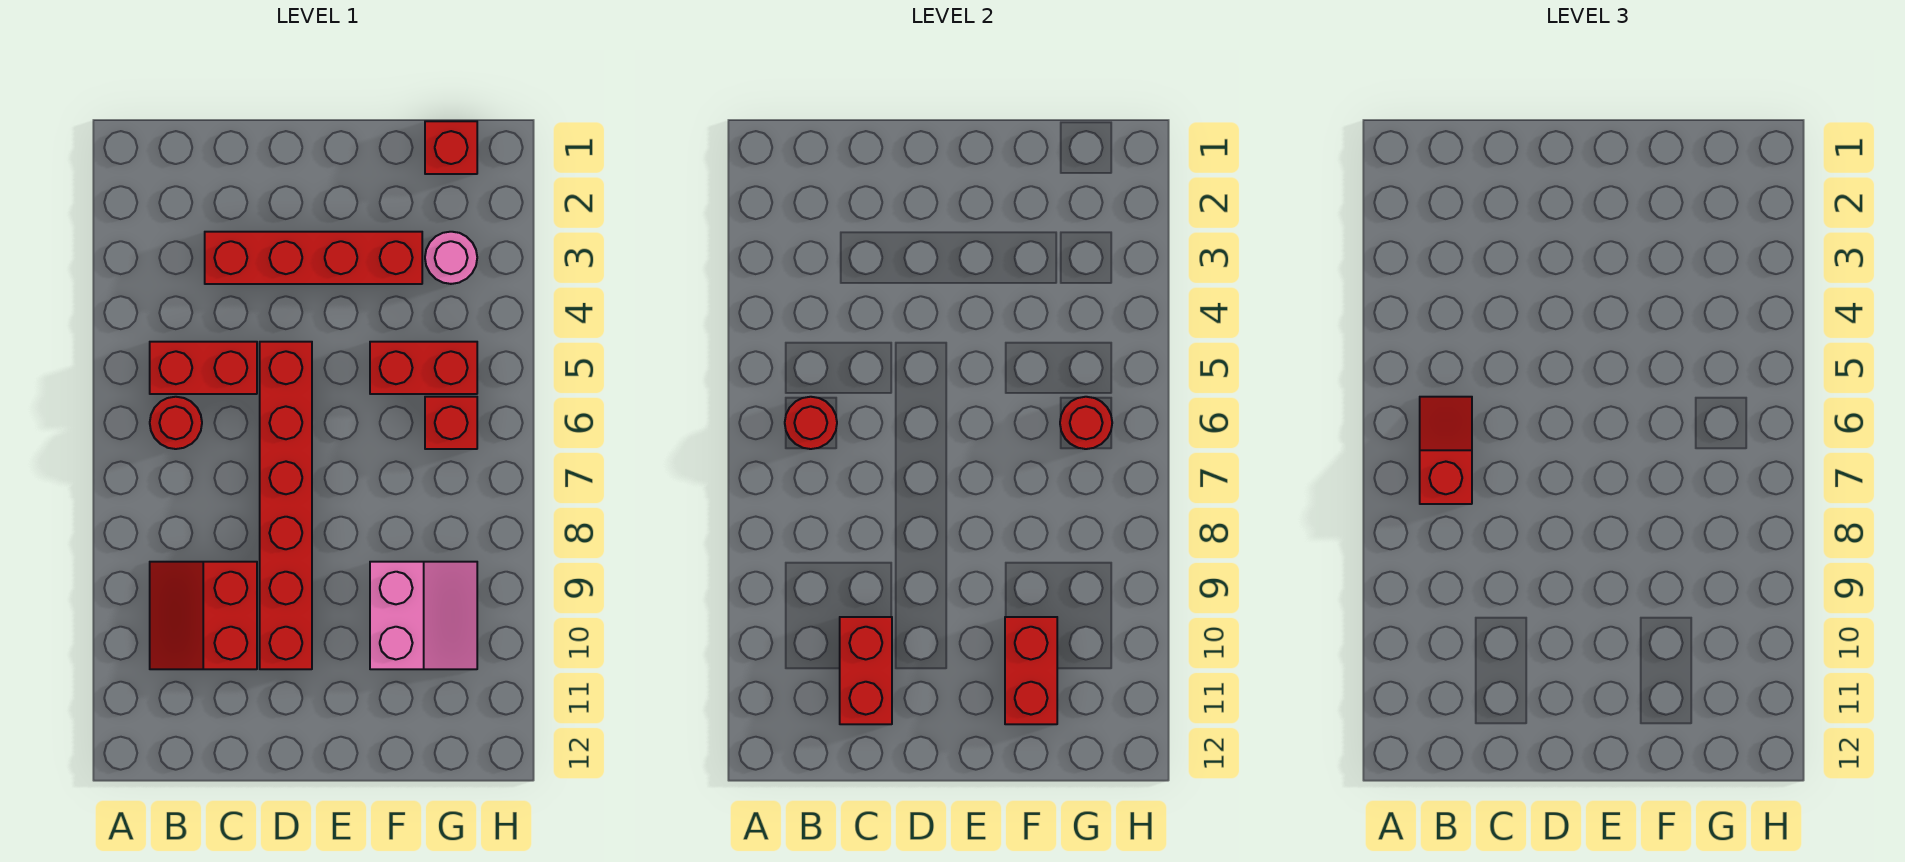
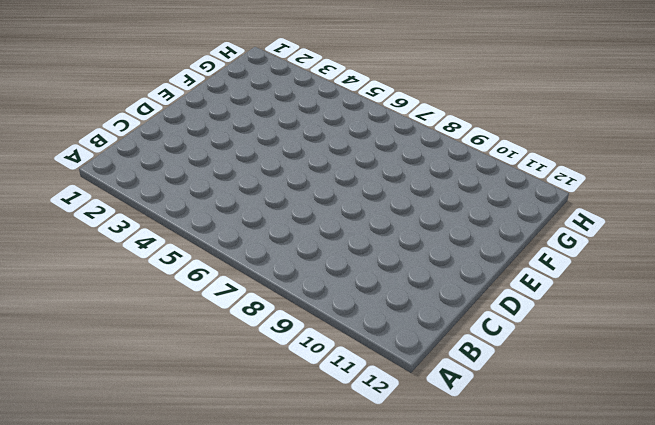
none -> red 1x2 brick [150,342,257,394]
none -> red 1x1 round brick [150,397,202,449]
none -> red 2x2 slope [150,562,257,669]

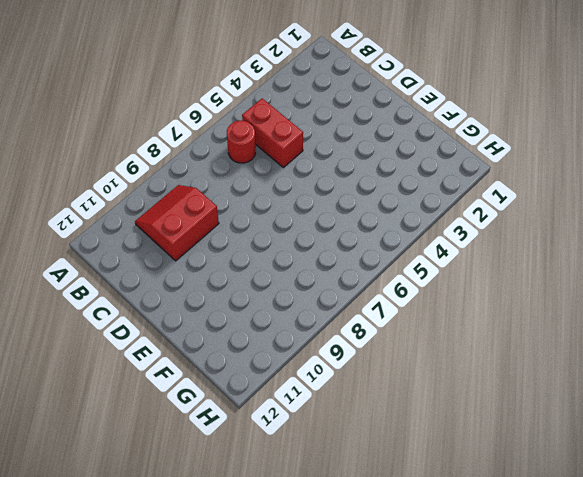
none -> red 1x4 brick [205,232,422,284]
none -> red 1x6 brick [260,342,312,669]
none -> red 1x2 brick [370,342,477,394]

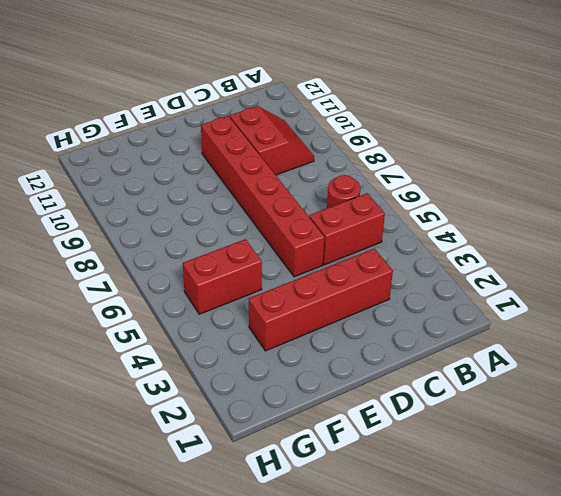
none -> pink 2x2 slope [370,562,477,669]
none -> red 1x1 brick [425,121,477,174]
none -> pink 1x1 round brick [425,232,477,284]

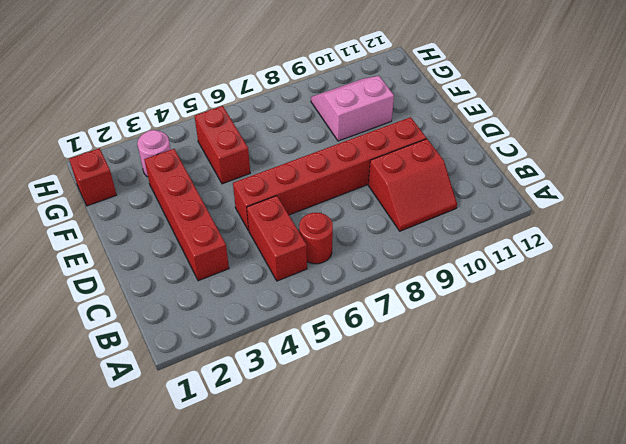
none -> red 1x1 brick [425,397,477,449]
none -> red 1x1 round brick [785,397,837,449]
none -> red 1x2 brick [840,617,892,724]

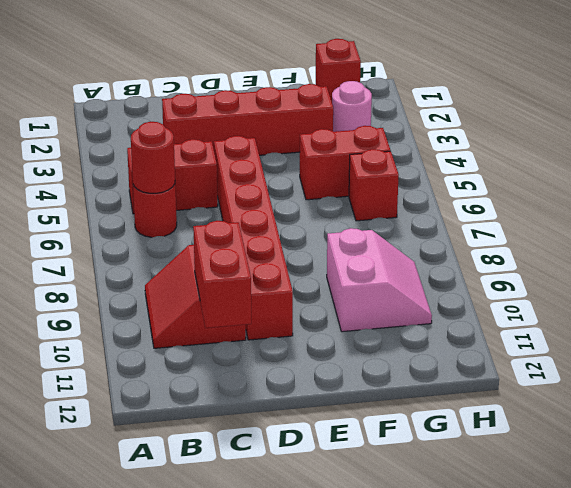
none -> red 1x2 brick [1005,617,1057,724]
none -> red 1x1 round brick [1060,397,1112,449]
none -> red 1x2 slope [1420,397,1472,504]

